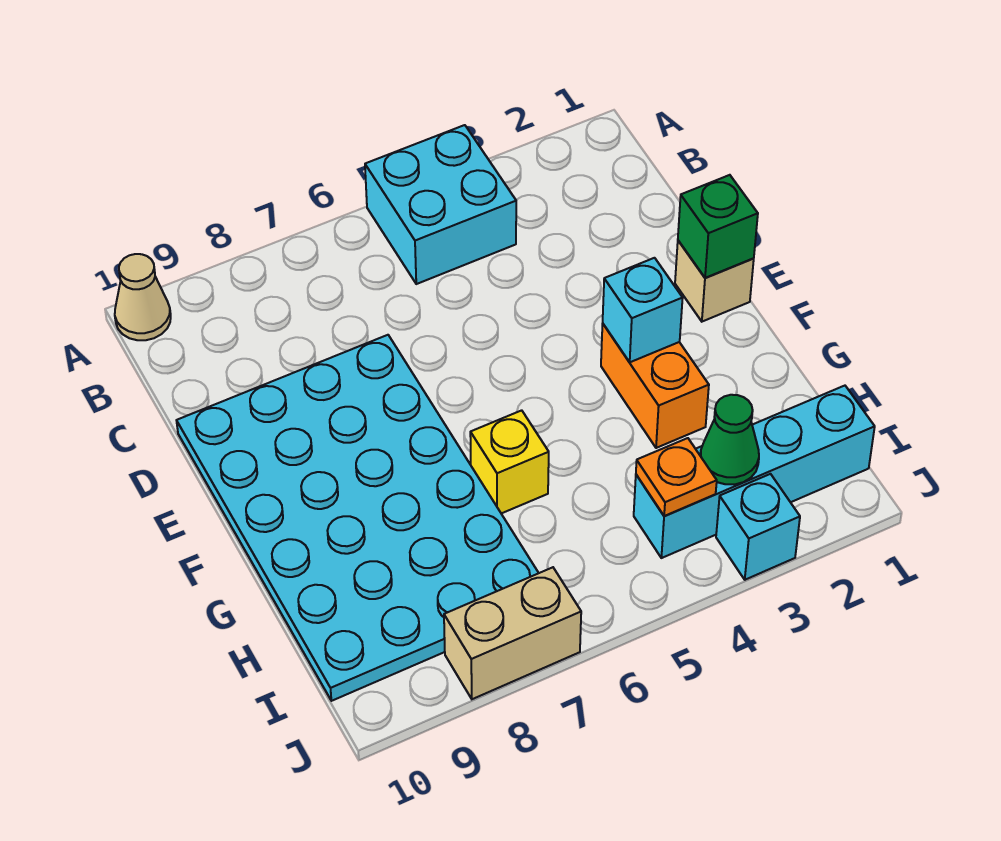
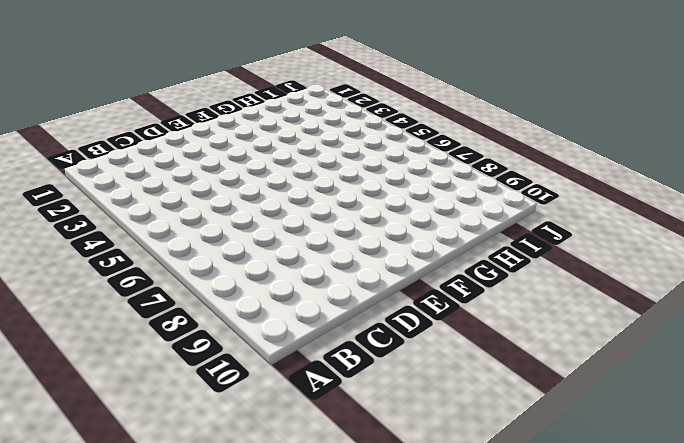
none -> cyan 2x2 brick [365,125,516,284]
none -> tan 1x1 cone [115,254,171,340]
none -> cyan 4x6 plate [177,335,538,701]

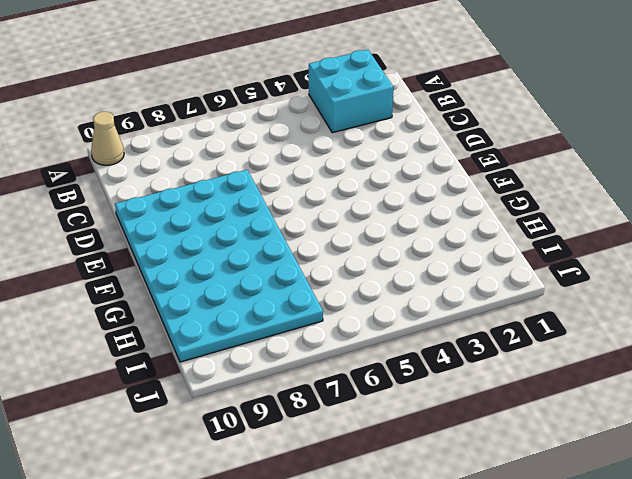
cyan 2x2 brick [309,50,393,133] -> cyan 2x2 brick moved to [365,125,516,284]
none -> tan 1x1 brick [675,241,754,322]
none -> orange 1x2 brick [601,324,709,448]
none -> yellow 1x1 brick [470,410,549,514]

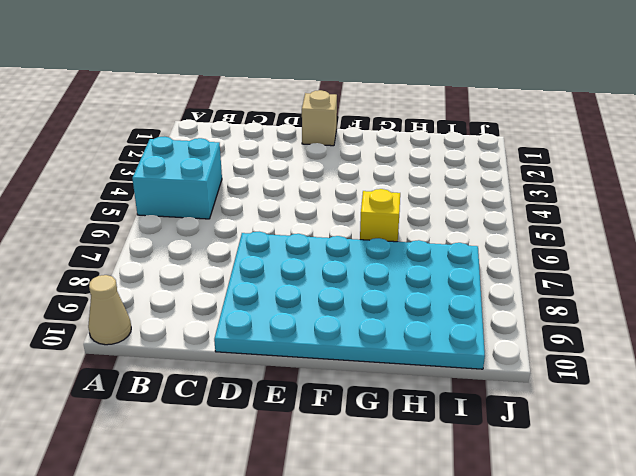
none -> orange 1x2 brick [601,324,709,448]
none -> cyan 1x4 brick [634,386,875,558]
none -> cyan 1x1 brick [716,474,800,580]

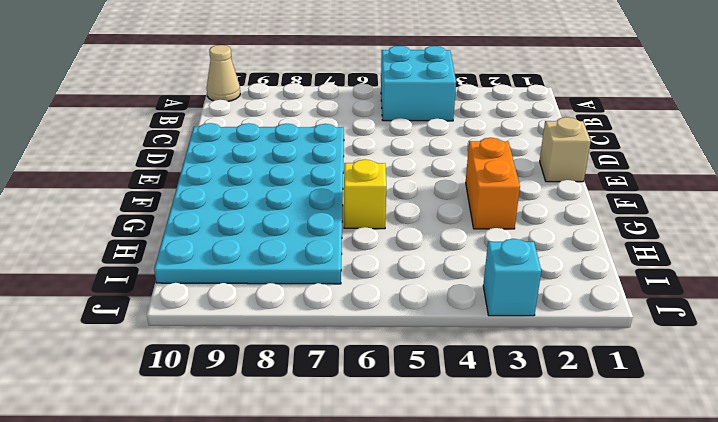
none -> cyan 1x4 brick [634,386,875,558]
none -> tan 1x2 brick [444,567,581,699]
none -> green 1x1 brick [678,175,758,278]

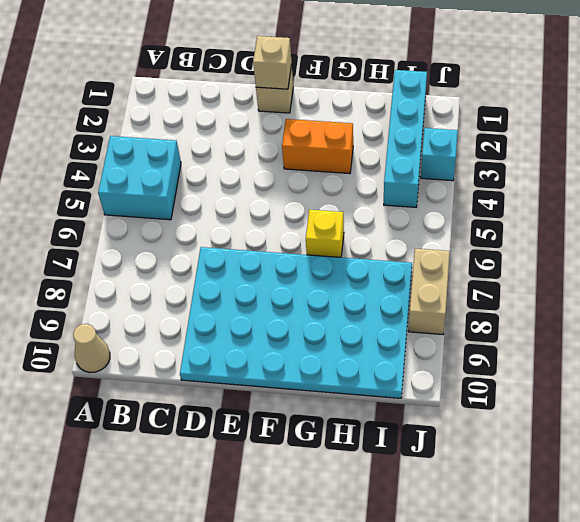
tan 1x1 brick [253,36,292,89] -> green 1x1 brick [678,175,758,278]
none -> cyan 1x1 brick [603,258,683,362]
none -> green 1x1 cone [700,395,759,484]
none -> orange 1x1 plate [636,438,717,516]

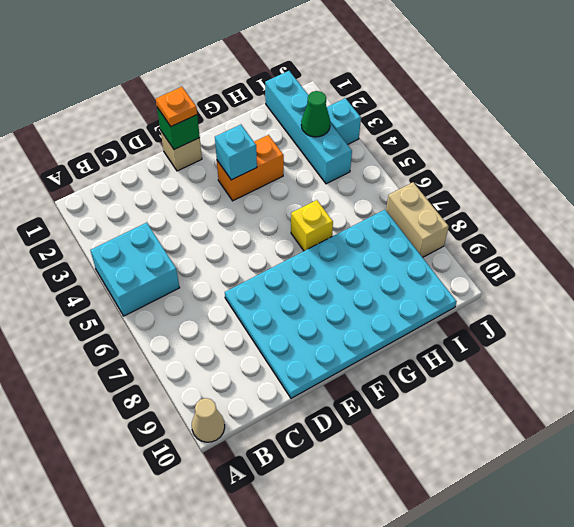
orange 1x1 plate [156,87,197,126] -> orange 1x1 plate moved to [636,438,717,516]

